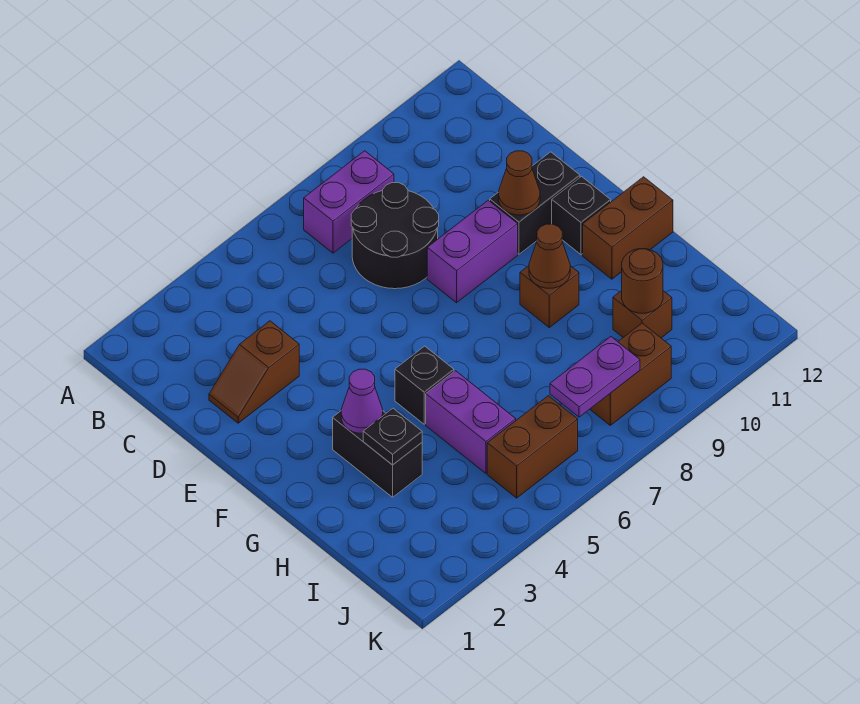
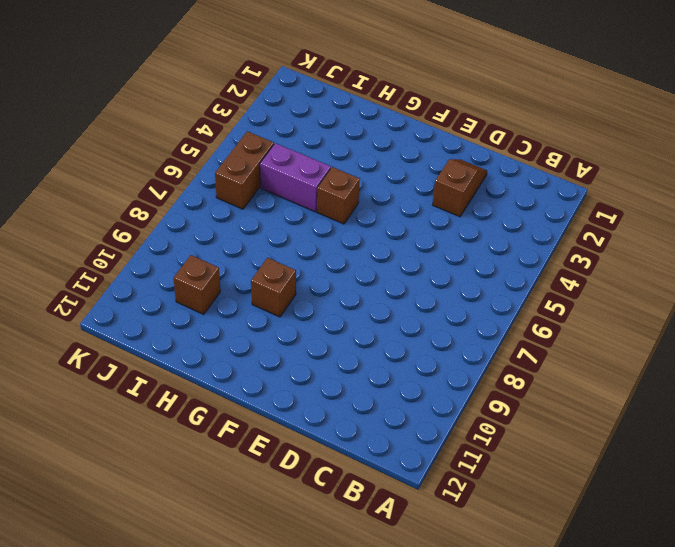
brown 1x1 brick [317,167,360,224] -> black 1x1 brick [395,346,454,424]
none -> purple 1x2 brick [304,151,394,253]
none -> black 2x2 round brick [351,183,439,289]
none -> purple 1x2 brick [427,200,518,303]

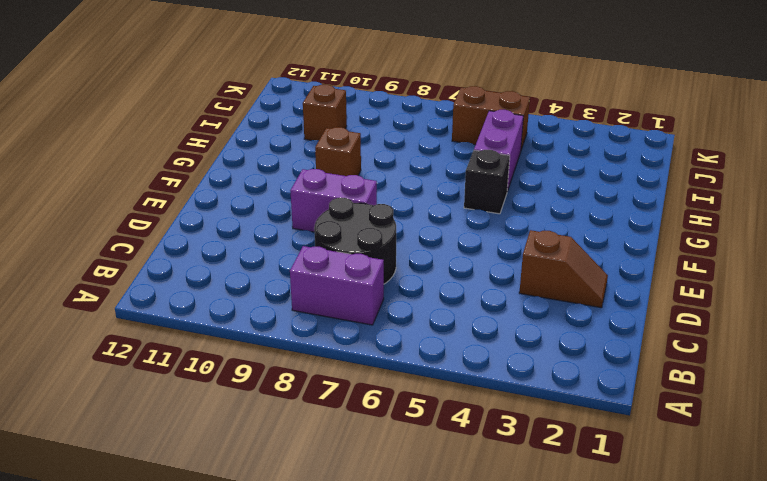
none -> black 1x2 brick [490,152,580,254]
none -> black 1x1 brick [552,177,611,255]
none -> black 1x2 brick [333,411,422,497]

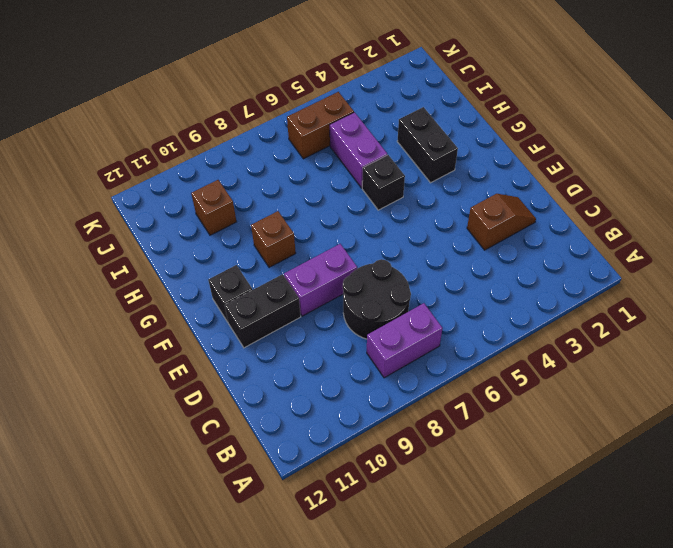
none -> brown 1x2 brick [583,177,673,279]
none -> brown 1x2 brick [590,323,671,425]
none -> brown 1x1 cone [499,151,540,215]

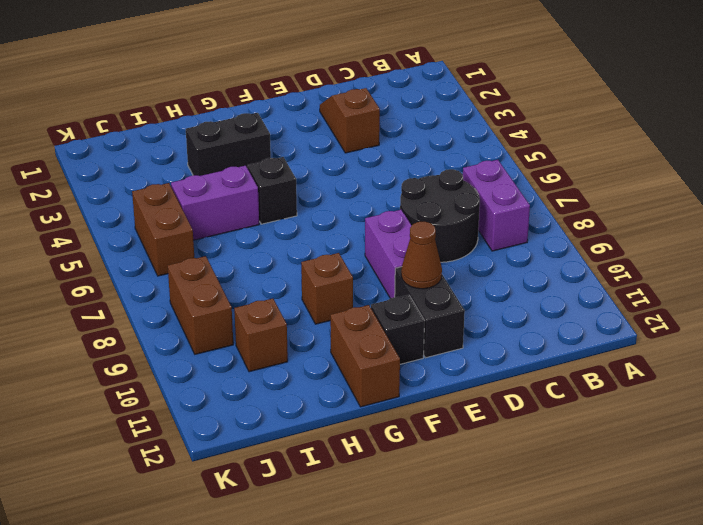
none -> purple 1x1 cone [341,369,383,433]
none -> brown 1x1 cone [529,224,570,288]
none -> black 1x1 plate [363,408,422,465]

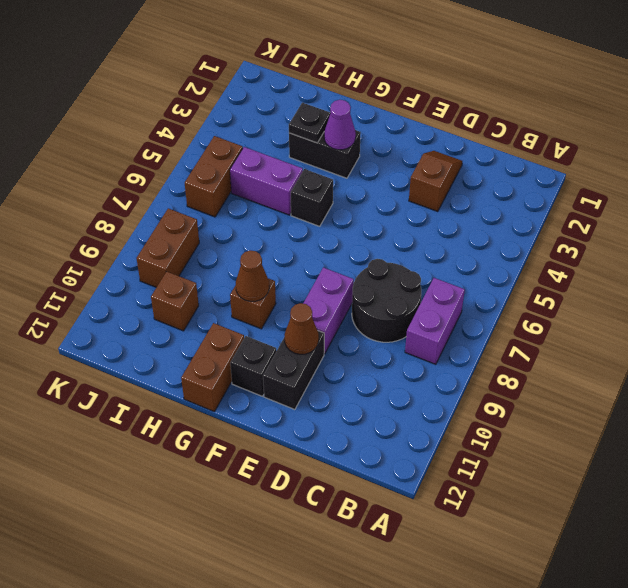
none -> brown 1x1 round brick [622,249,663,313]
none -> purple 1x2 plate [550,337,640,417]

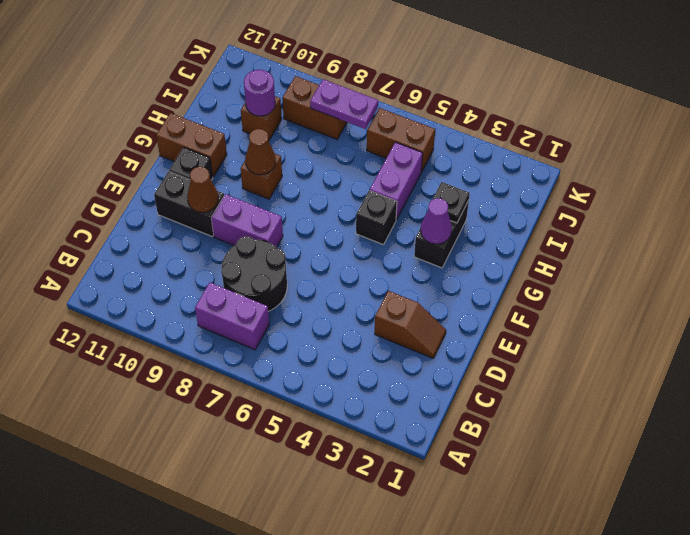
purple 1x1 round brick [244,70,275,116] -> brown 1x1 round brick [622,249,663,313]

